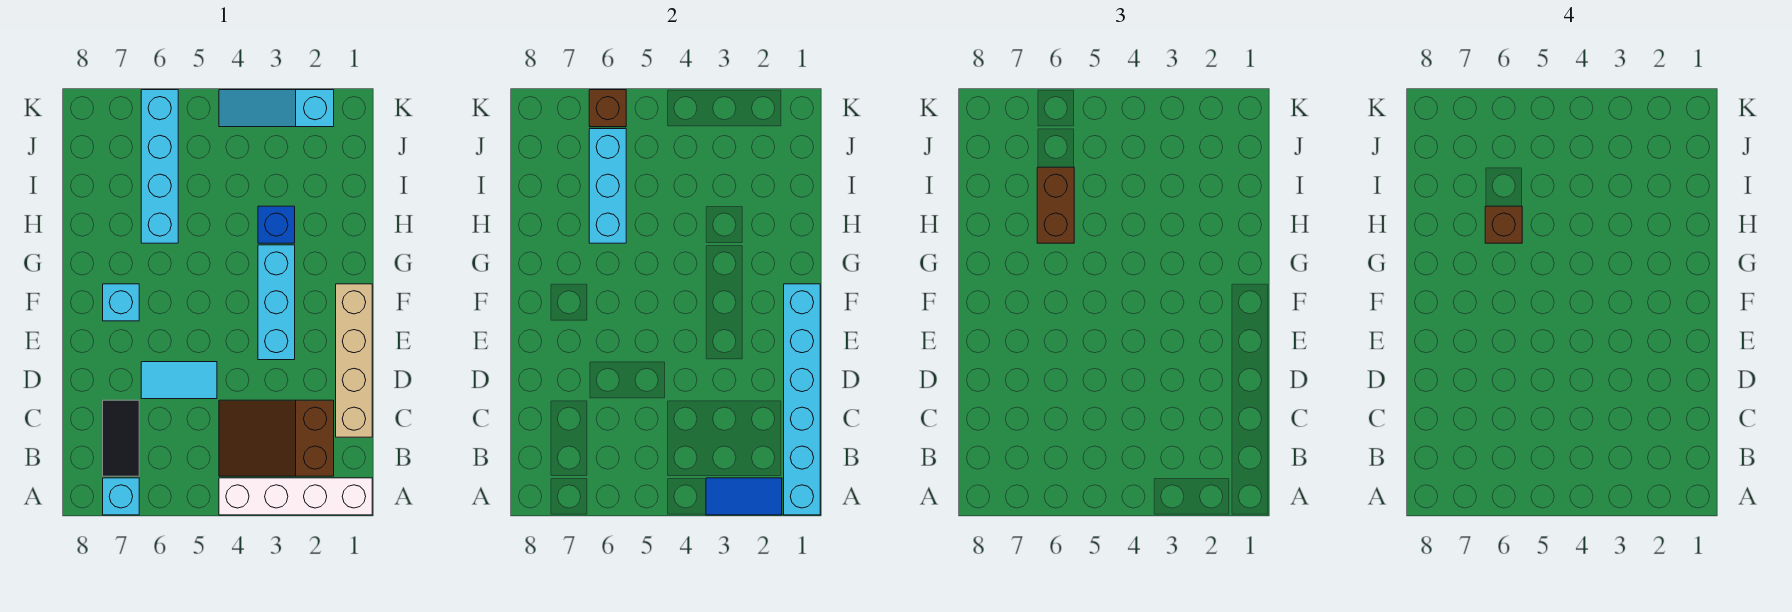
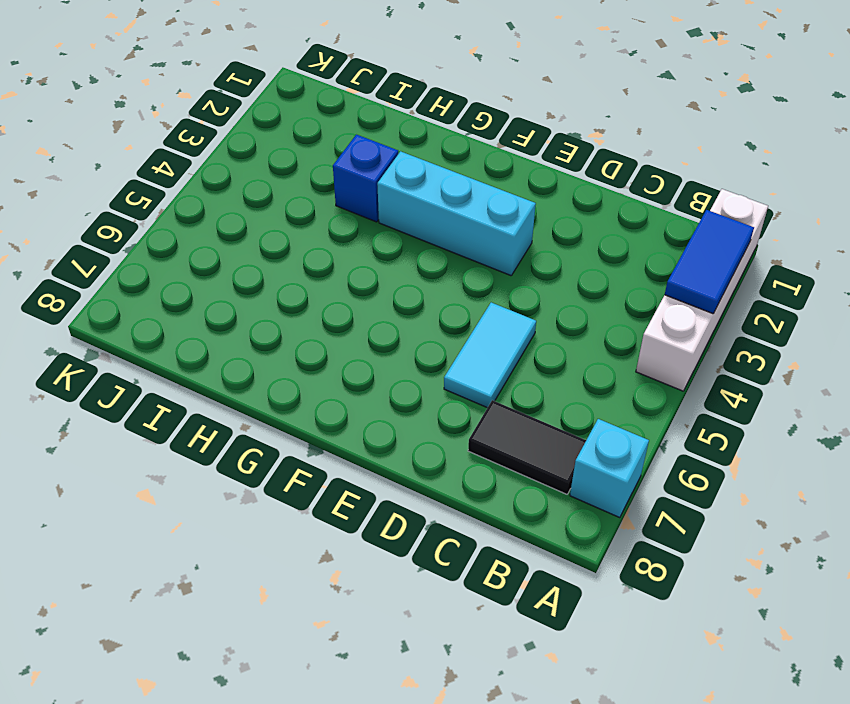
none -> brown 2x3 slope [219,400,334,476]
none -> tan 1x4 brick [336,284,372,437]
none -> cyan 1x1 brick [103,284,139,321]

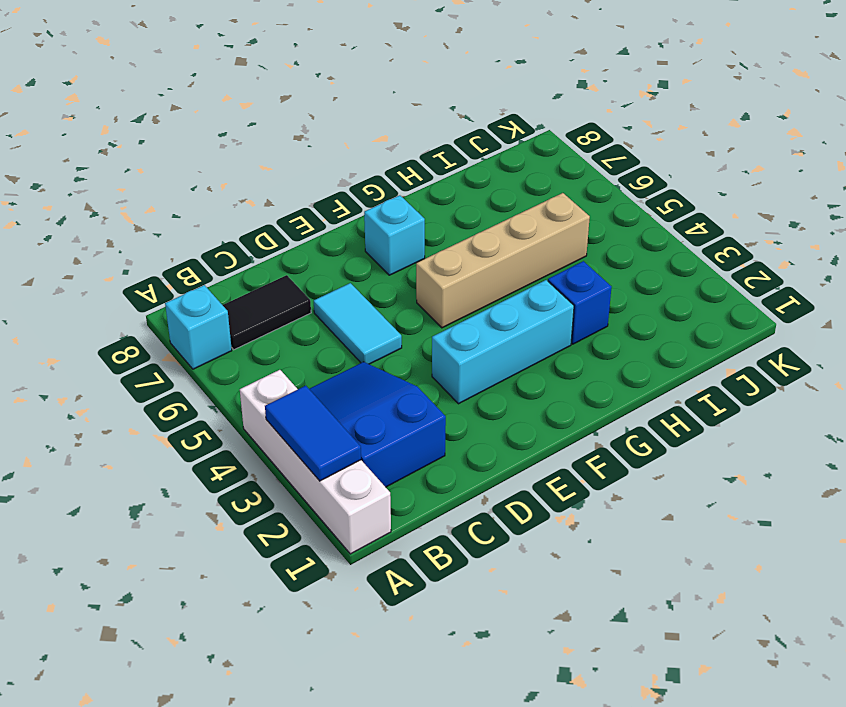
blue 2x3 slope [310,362,446,487] -> brown 2x3 slope [219,400,334,476]
tan 1x4 brick [416,193,590,328] -> tan 1x4 brick moved to [336,284,372,437]
none -> cyan 1x4 brick [141,90,178,243]
none -> cyan 1x3 slope [219,90,334,127]
none -> cyan 1x6 brick [784,284,820,515]

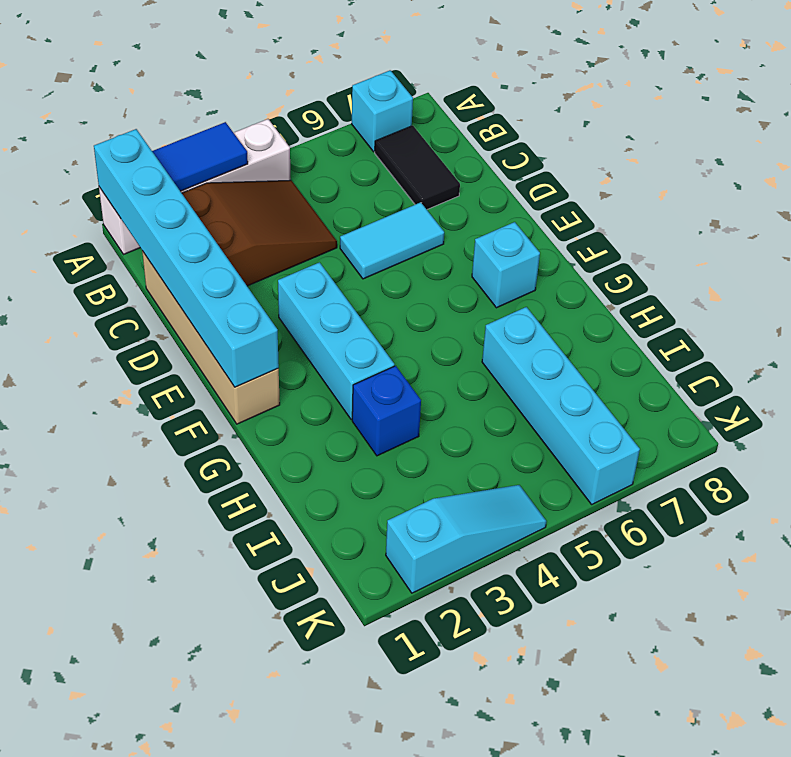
none -> cyan 1x3 brick [589,129,626,243]
none -> brown 1x1 brick [589,90,626,127]
none -> brown 1x2 brick [1037,167,1074,243]

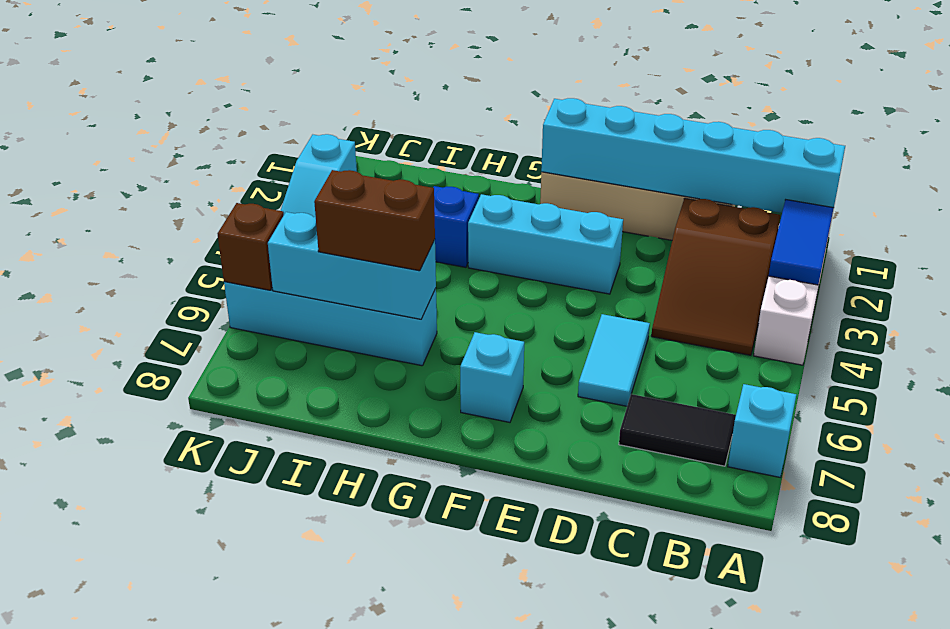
none -> brown 1x1 brick [1485,206,1522,243]

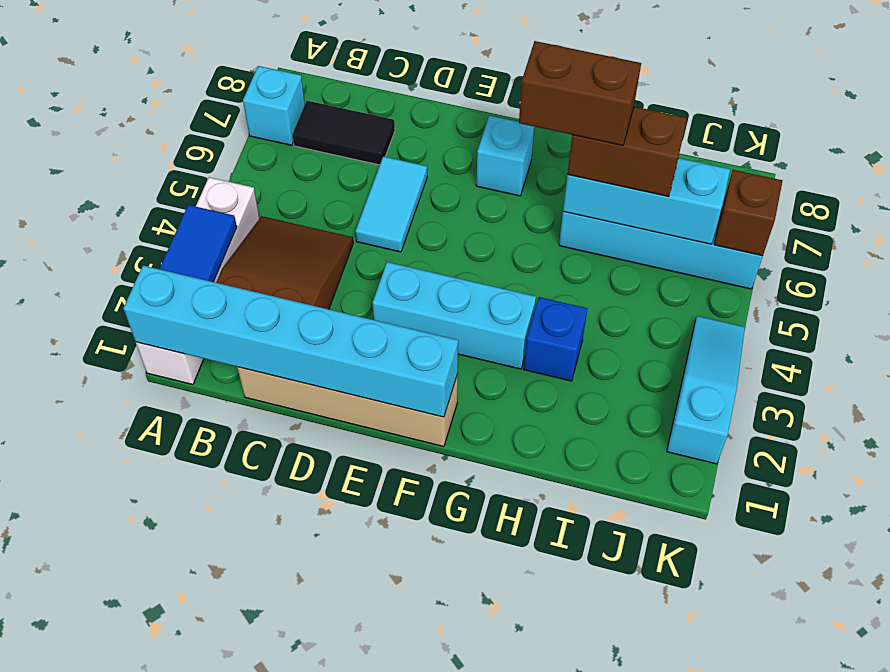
brown 1x2 brick [519,41,641,145] -> brown 1x1 brick [1485,206,1522,243]

